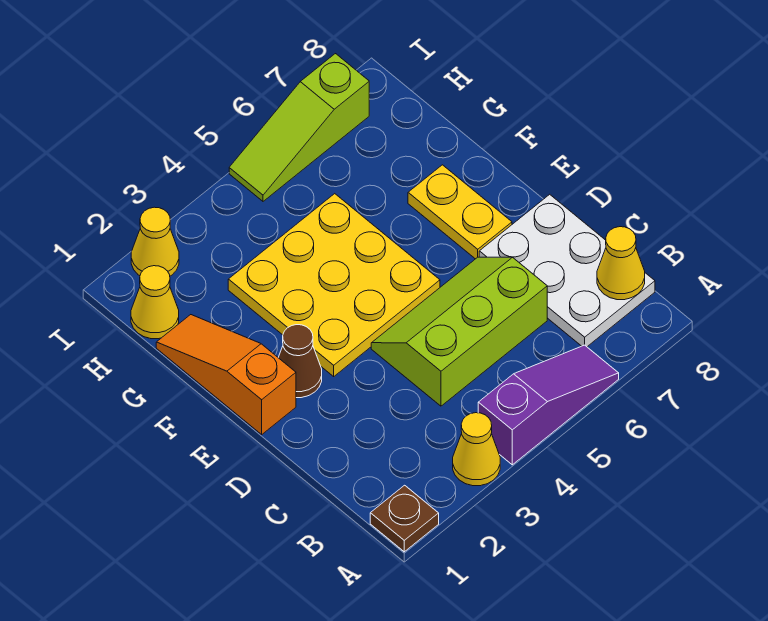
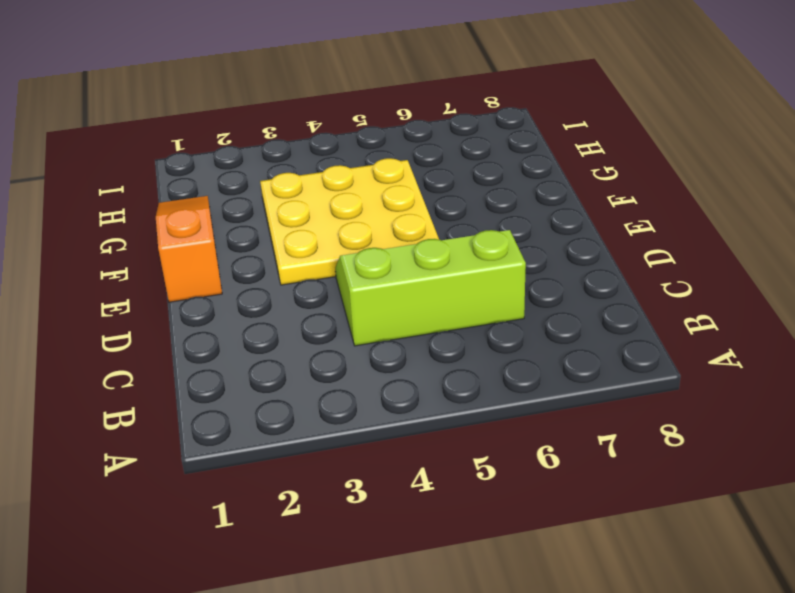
none -> brown 1x1 plate [370,485,439,552]
none -> yellow 1x1 cone [453,413,500,486]
none -> purple 1x3 slope [478,345,619,465]

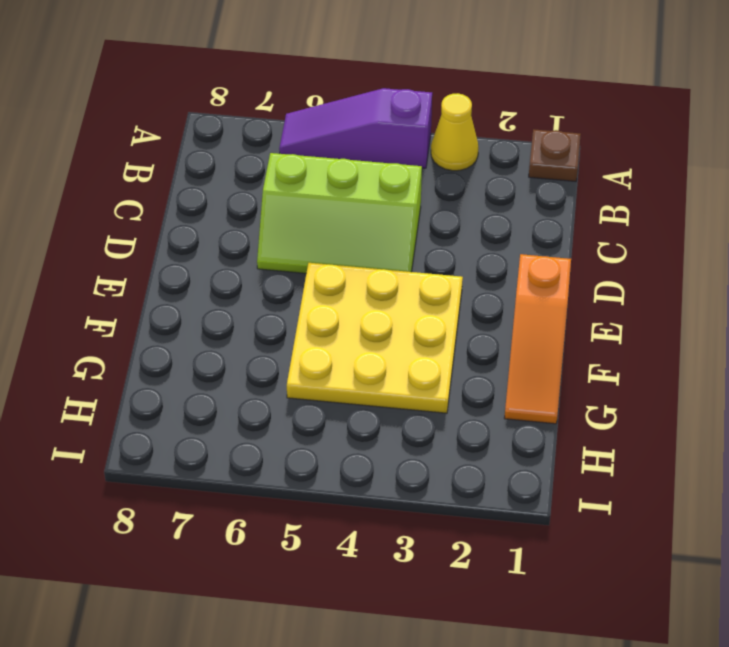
none -> white 2x3 plate [479,194,655,347]
none -> brown 1x1 cone [278,325,322,398]
none -> yellow 1x2 plate [408,165,512,259]

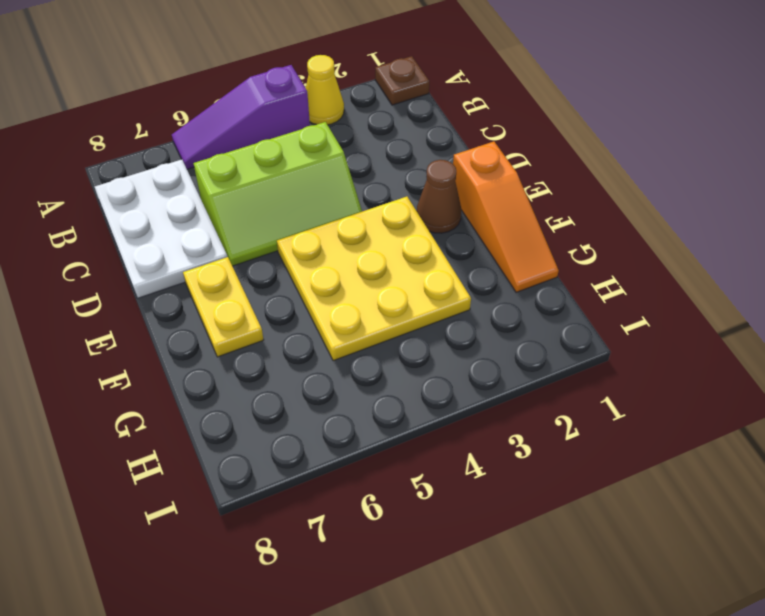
none -> yellow 1x1 cone [131,266,179,339]
none -> yellow 1x1 cone [131,207,179,276]
none -> lime 1x3 slope [229,54,369,201]

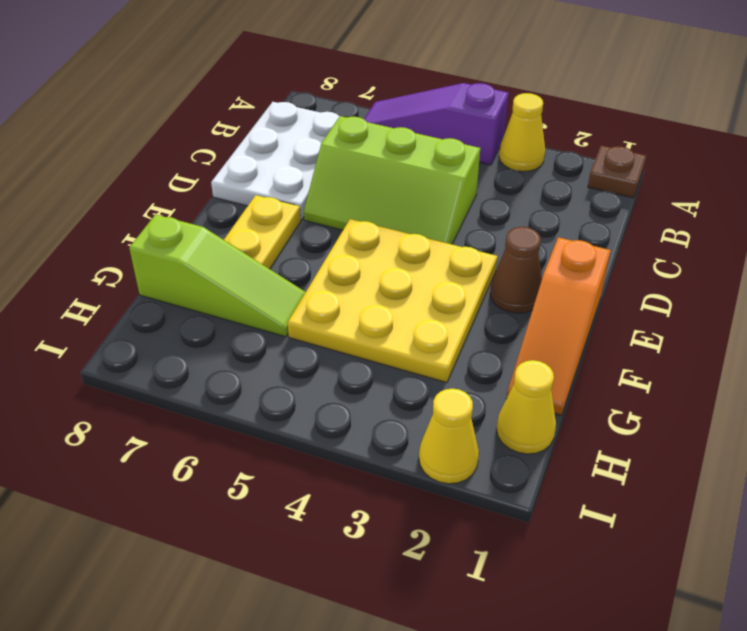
lime 1x3 slope [129,214,306,337] -> lime 1x3 slope moved to [229,54,369,201]
none -> yellow 1x1 cone [597,227,645,300]

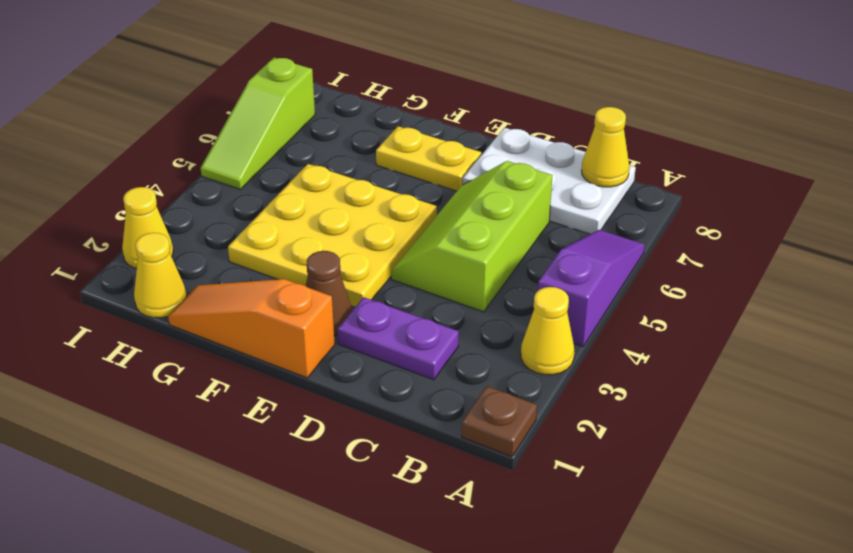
purple 1x2 plate [337,297,459,380] -> none

